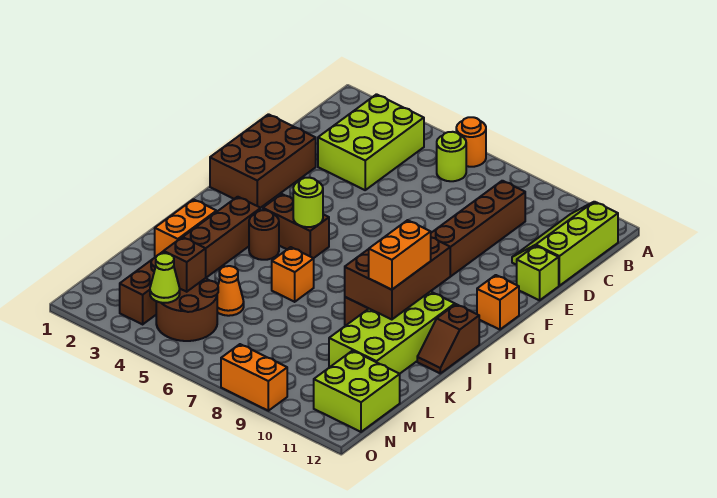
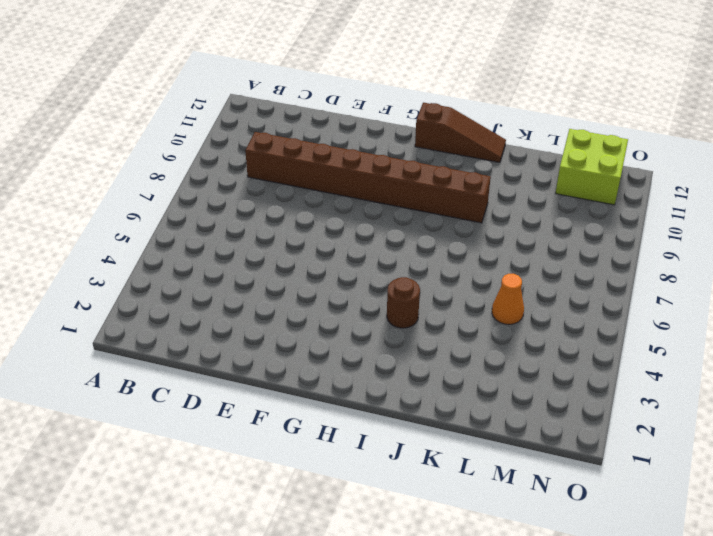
brown 1x3 slope [415,103,506,162] -> brown 1x2 slope [417,304,479,373]
none -> orange 1x1 round brick [456,117,486,167]
none -> lime 2x3 brick [318,94,424,190]
none -> lime 1x1 round brick [437,132,466,181]

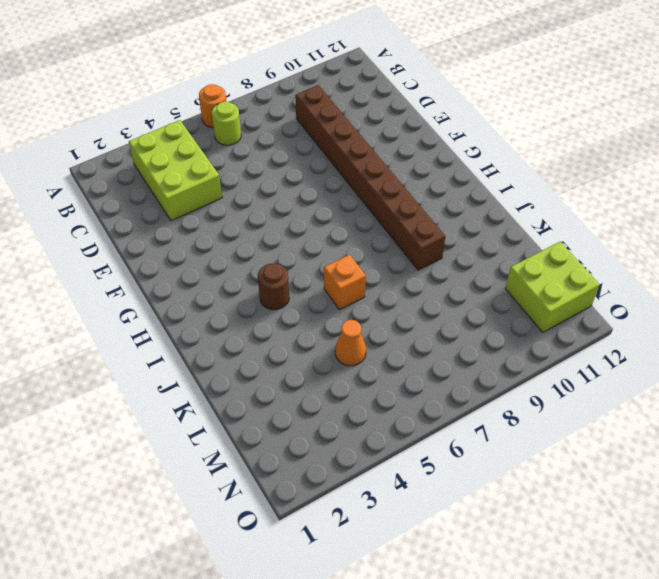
none -> lime 2x3 slope [512,202,618,286]
none -> brown 2x3 brick [210,114,316,208]
none -> lime 1x1 brick [517,246,559,300]

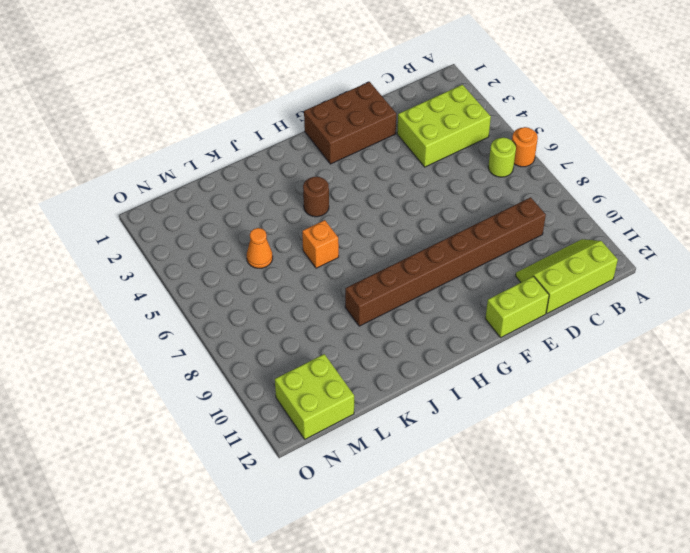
lime 1x2 brick [485,276,549,337] -> lime 1x1 brick [517,246,559,300]
none -> orange 1x1 brick [477,275,519,330]
none -> brown 1x2 brick [263,194,329,258]
none -> brown 1x6 brick [120,197,261,324]

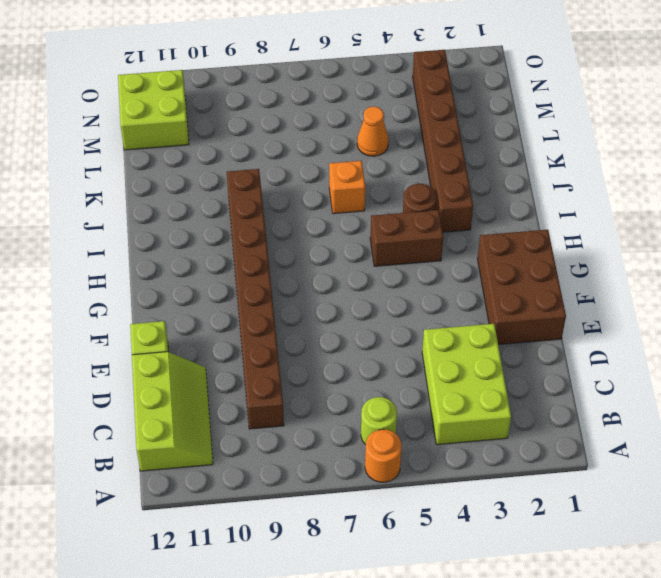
none -> orange 1x1 brick [477,275,519,330]
none -> lime 2x4 brick [329,291,455,374]
none -> brown 1x2 slope [417,304,479,373]

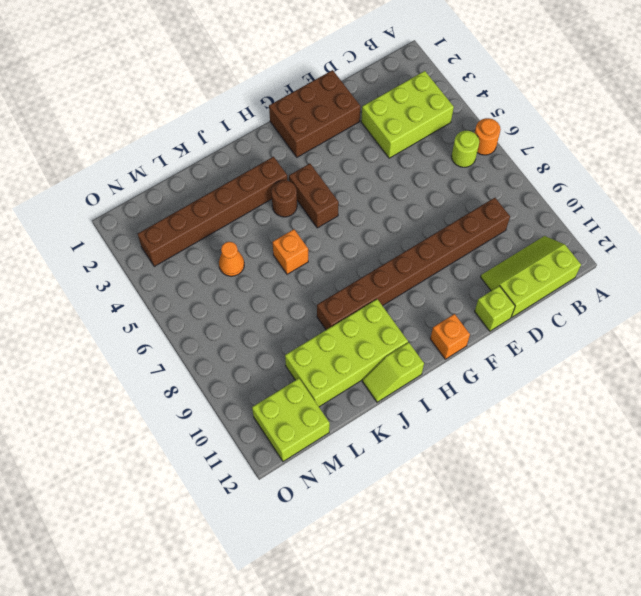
lime 1x2 slope [362,342,424,402] -> brown 1x2 slope [417,304,479,373]
none -> orange 1x2 brick [155,199,217,257]
none -> brown 2x2 round brick [156,278,218,341]
none -> orange 1x2 brick [221,344,287,411]

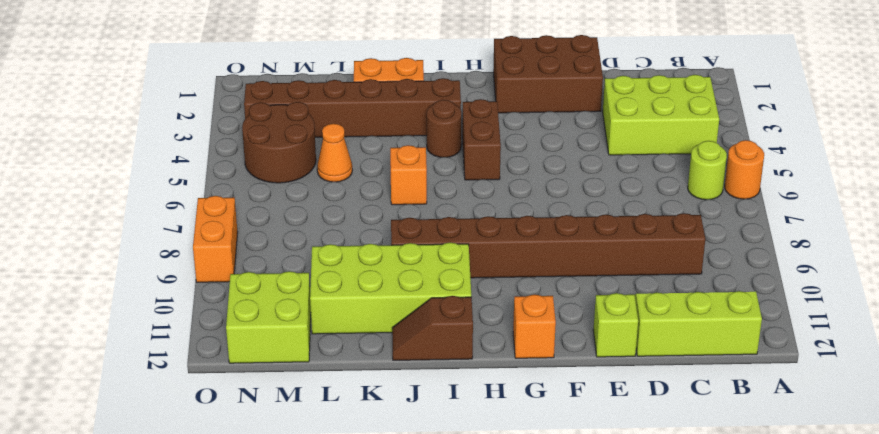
none -> lime 1x1 round brick [293,178,323,227]
none -> brown 2x3 brick [345,237,450,320]
none -> brown 1x1 brick [164,237,206,292]

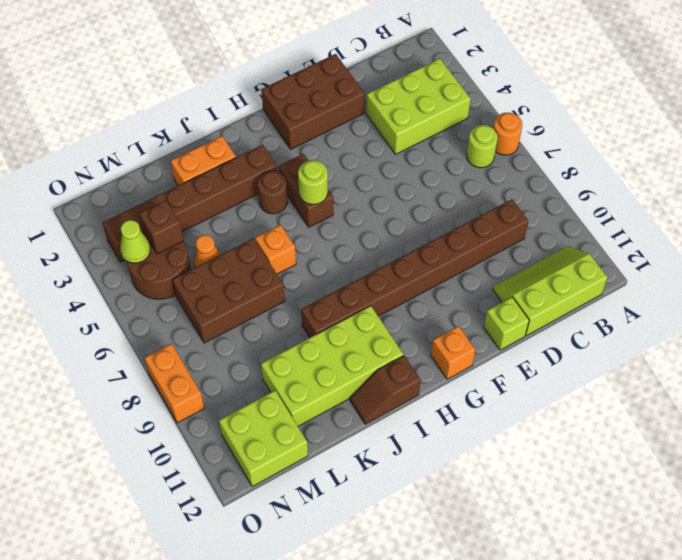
brown 2x3 brick [172,238,285,343] -> brown 2x3 brick moved to [345,237,450,320]
none -> orange 1x2 brick [369,220,431,290]

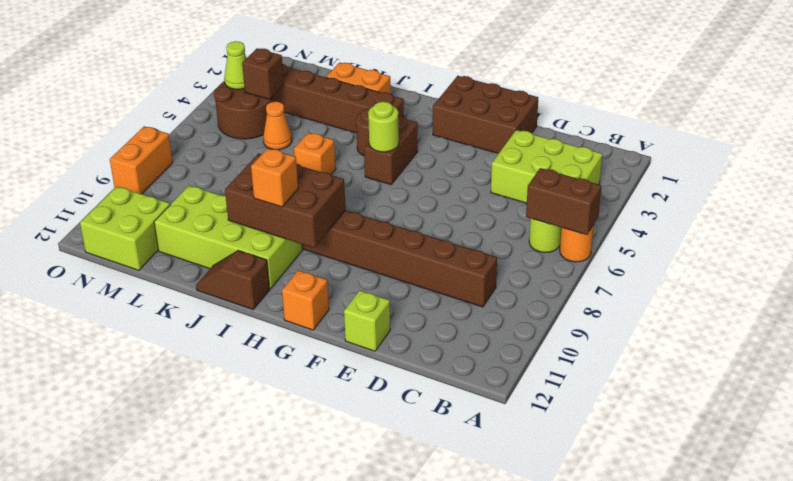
brown 1x2 brick [526,168,601,235] -> none
orange 1x1 brick [251,148,298,207] -> orange 1x2 brick [369,220,431,290]
none -> lime 2x3 slope [512,202,618,286]

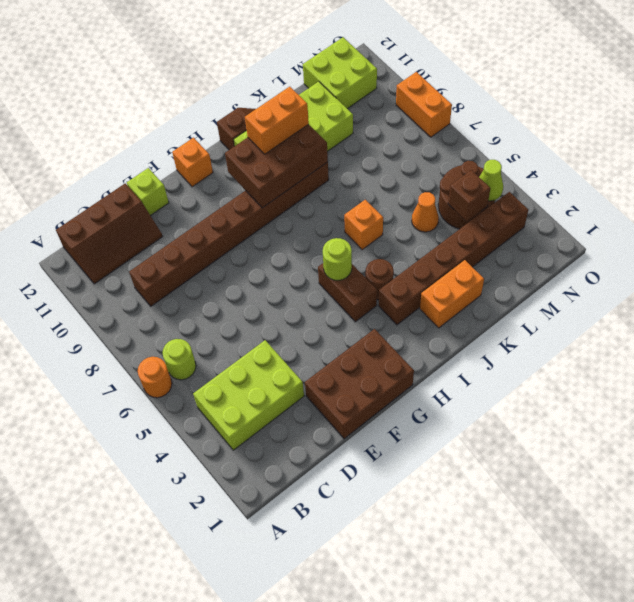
brown 2x3 slope [56,183,163,284] -> lime 2x3 slope [512,202,618,286]

